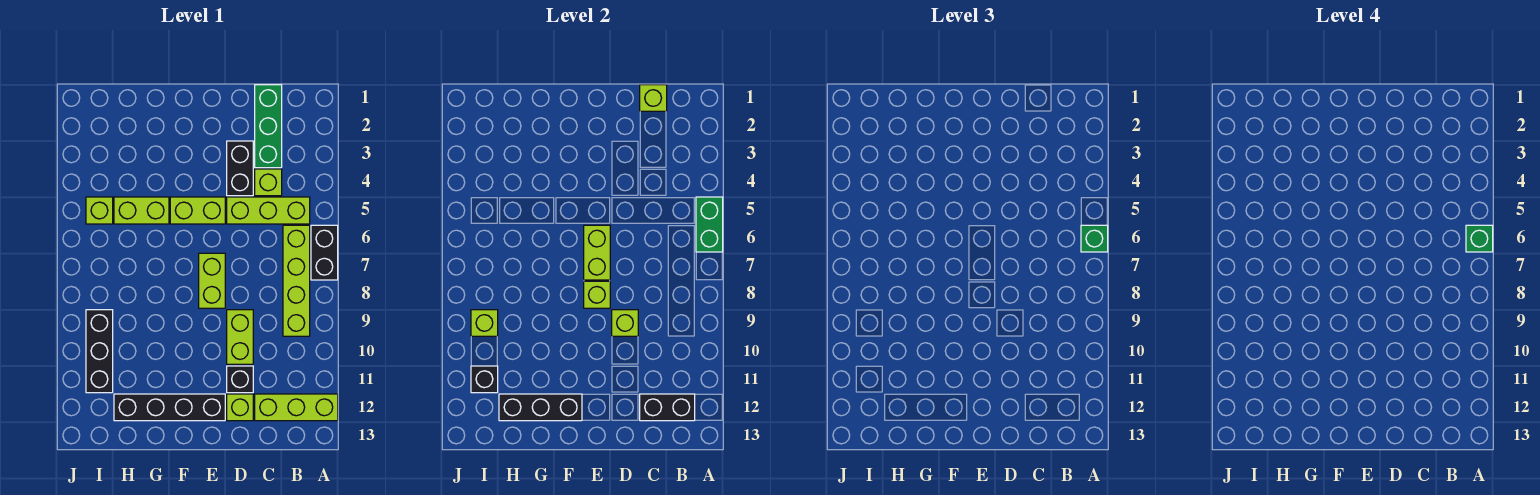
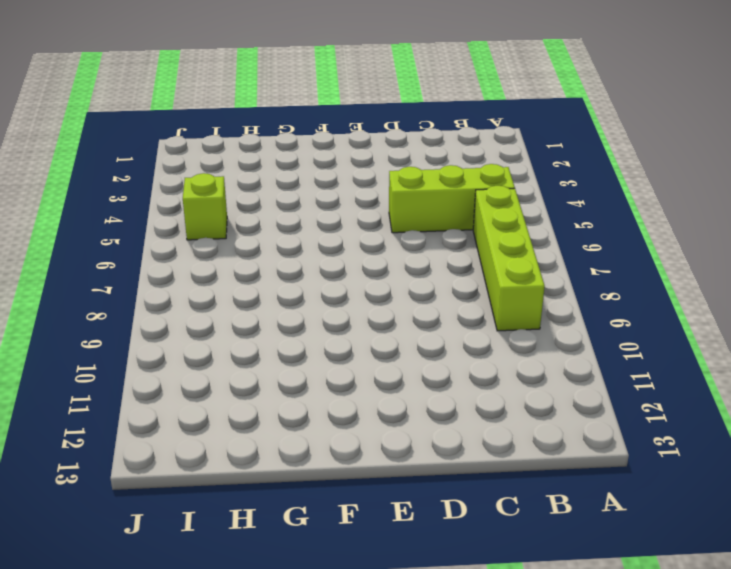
none -> black 1x2 brick [311,225,338,280]
none -> lime 1x3 brick [255,394,338,421]
none -> green 1x3 brick [255,85,282,168]

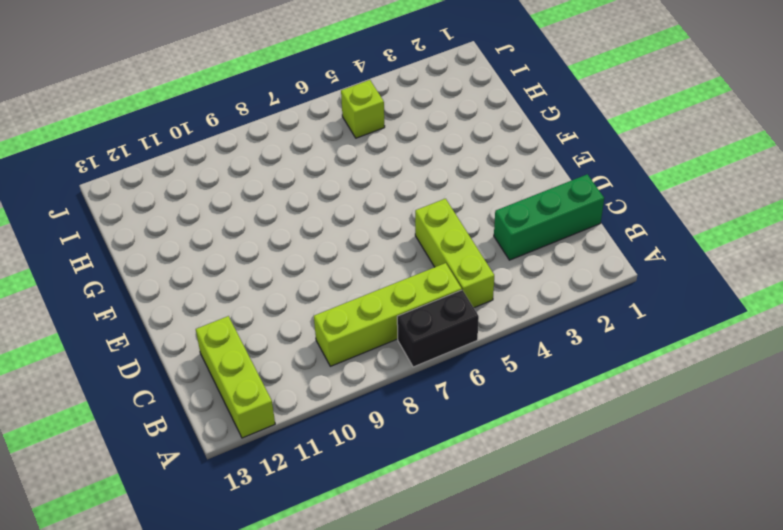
none -> lime 1x1 brick [255,169,282,196]
none -> black 1x2 brick [227,141,253,196]
none -> lime 1x2 brick [227,310,253,364]

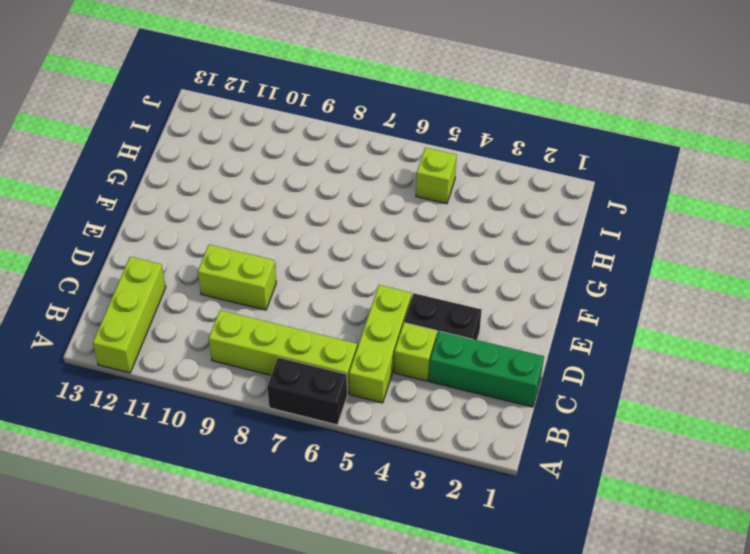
none -> black 1x1 brick [227,366,253,393]
none -> lime 1x1 brick [227,394,253,421]
none -> lime 1x2 brick [170,197,225,224]

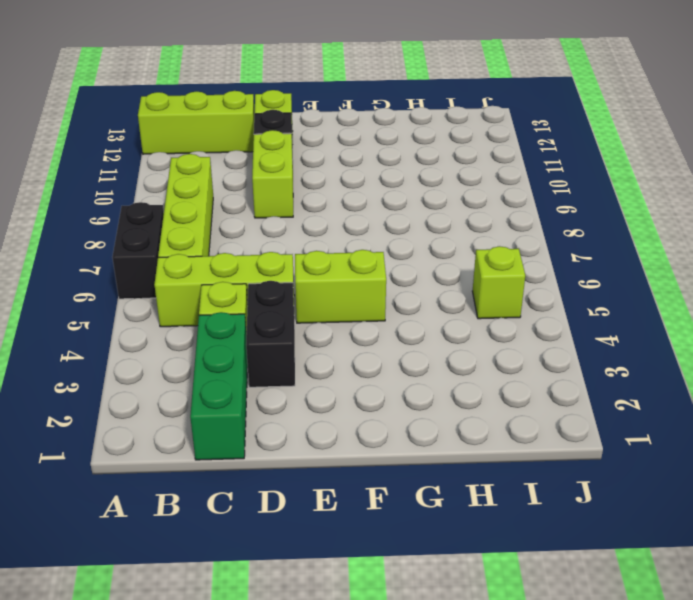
none -> lime 1x2 brick [199,253,225,308]
none -> black 1x4 brick [114,394,225,421]
none -> lime 1x2 brick [114,197,169,224]

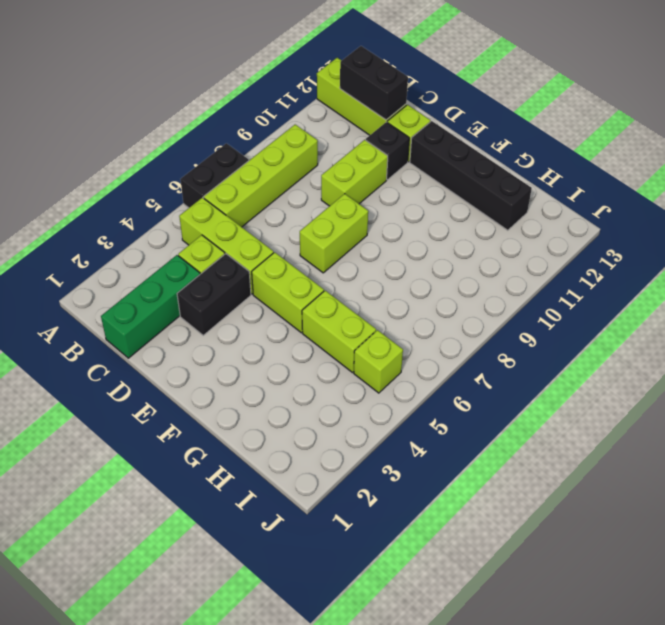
none -> black 1x3 brick [86,310,113,393]
none -> green 1x2 brick [696,197,723,252]
none -> lime 1x1 brick [640,85,667,111]

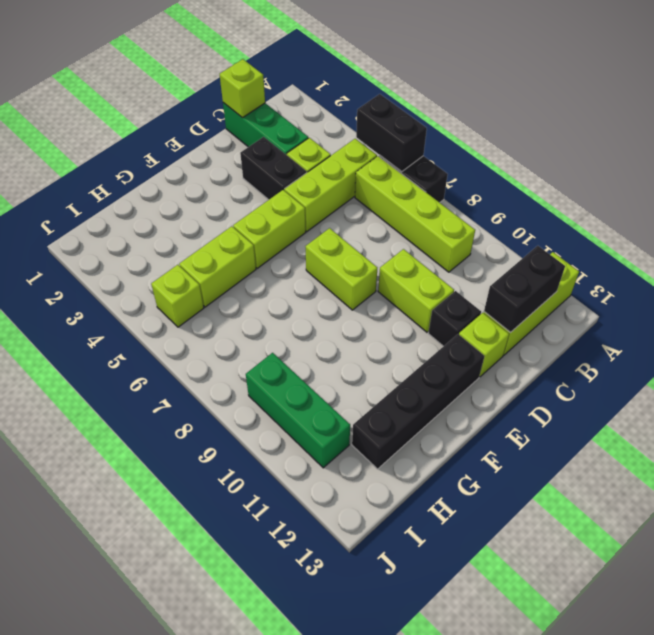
black 1x2 brick [356,94,427,172] -> green 1x2 brick [696,197,723,252]
green 1x3 brick [246,353,350,468] -> black 1x3 brick [86,310,113,393]
none -> lime 1x1 brick [612,310,638,336]
none -> lime 1x2 brick [584,225,610,280]
none -> lime 1x1 brick [584,281,610,308]

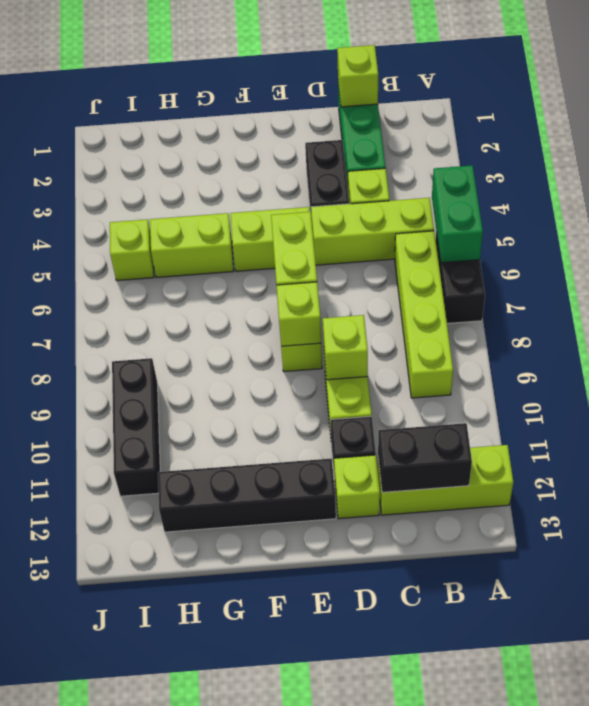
none -> black 1x3 brick [499,394,582,421]
none -> lime 1x1 brick [471,310,498,336]
none -> black 1x1 brick [471,366,498,393]

